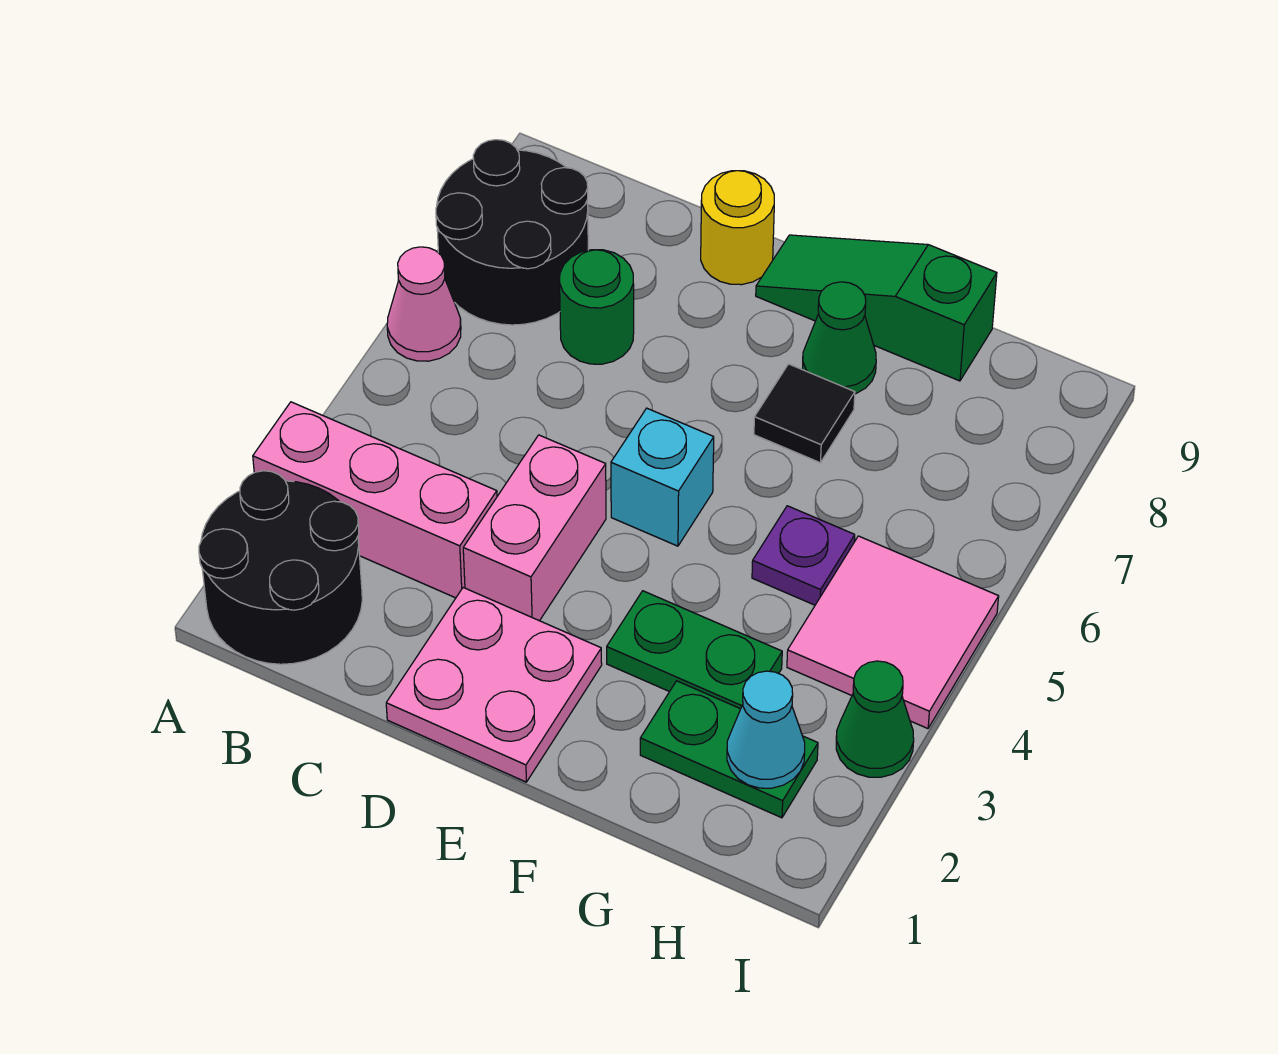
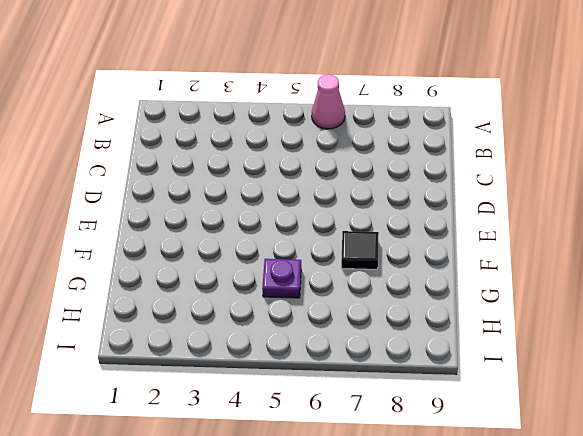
none -> black 2x2 round brick [199,471,362,664]
none -> pink 1x3 brick [253,402,497,598]
none -> black 2x2 round brick [436,140,588,325]

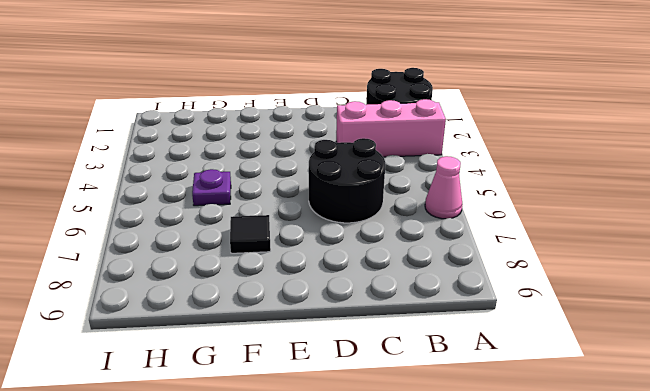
black 2x2 round brick [309,138,385,223] -> black 2x2 round brick moved to [436,140,588,325]
none -> green 1x1 round brick [560,250,634,364]
none -> pink 2x2 plate [386,588,602,782]
none -> pink 1x2 brick [463,435,606,621]

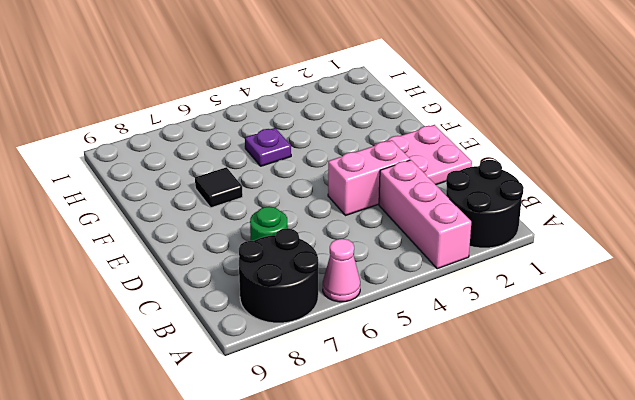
none -> yellow 1x1 round brick [701,171,774,285]
none -> cyan 1x1 brick [611,408,714,546]
none -> green 1x3 slope [756,235,997,381]

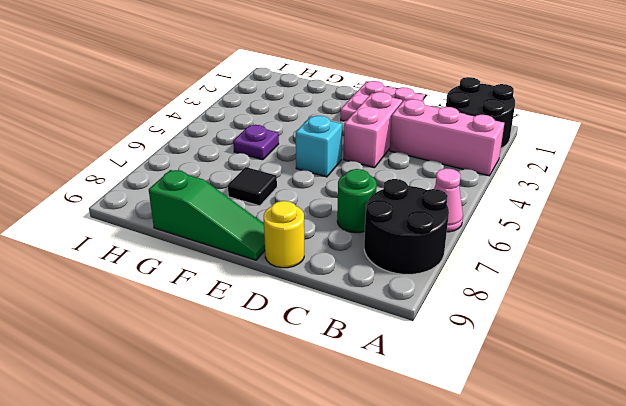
none -> green 1x2 plate [607,591,782,709]
none -> green 1x1 cone [803,282,876,394]
none -> green 1x2 plate [640,681,818,818]

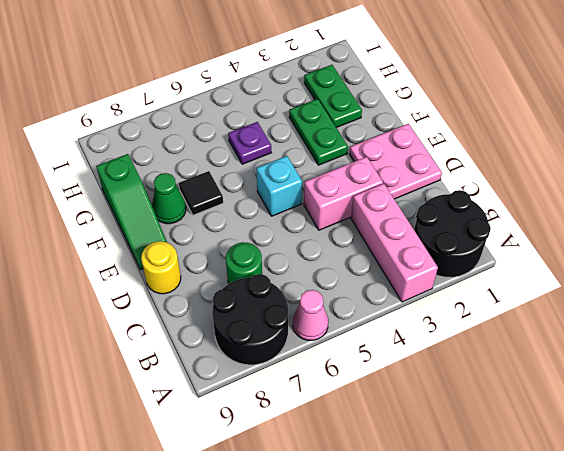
none -> pink 2x2 tile [787,536,999,729]
none -> green 1x1 cone [836,661,914,777]
none -> cyan 1x1 cone [727,671,805,788]

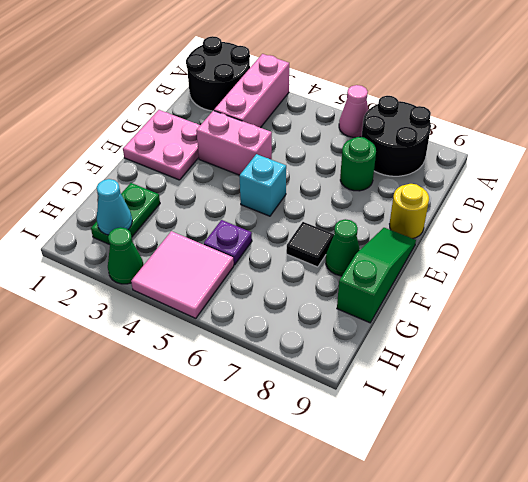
none -> green 1x2 plate [607,591,782,709]

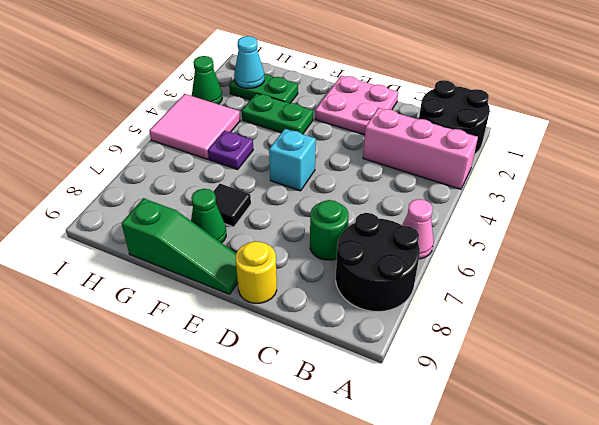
none -> pink 1x2 brick [463,435,606,621]

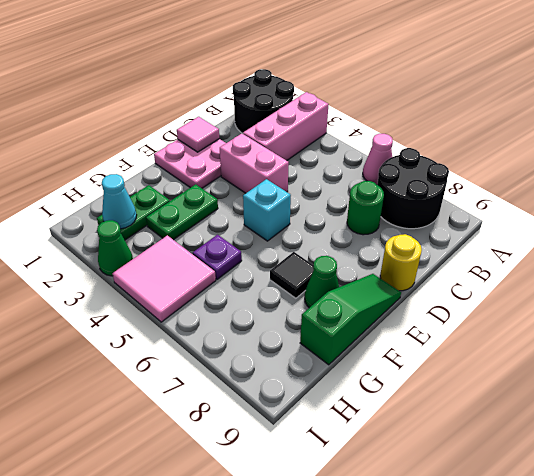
pink 1x1 tile [177,117,219,152] -> none

